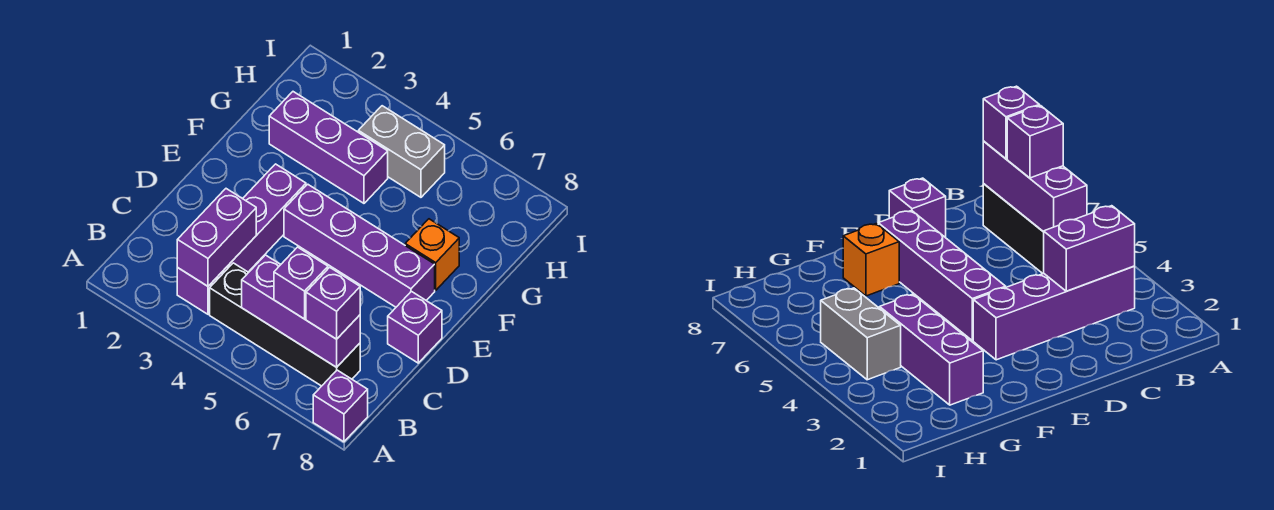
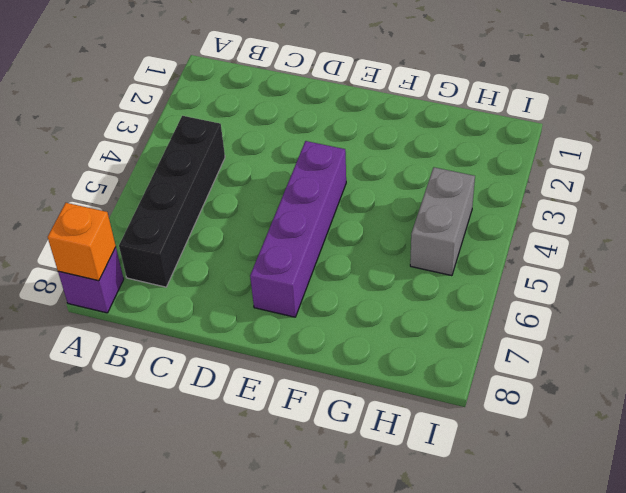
orange 1x1 brick [48,203,116,281] -> orange 1x1 brick moved to [405,219,459,290]
none -> purple 1x4 brick [177,164,306,314]
none -> purple 1x1 brick [388,291,442,363]
none -> purple 1x3 brick [269,92,388,203]

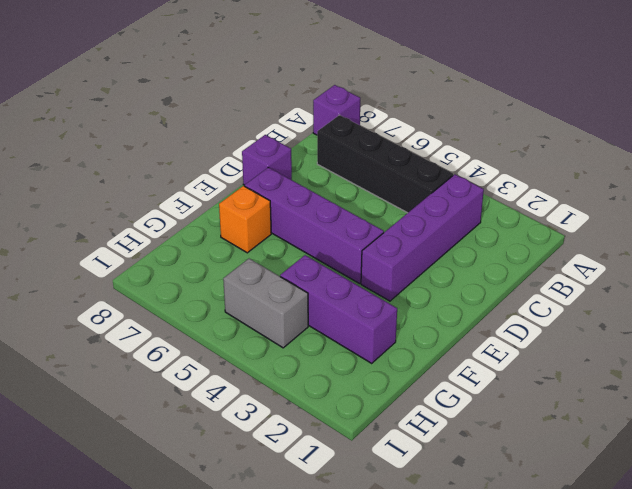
none -> purple 1x2 brick [177,189,256,286]
none -> purple 1x3 brick [242,255,360,367]
none -> purple 1x1 brick [274,247,328,319]

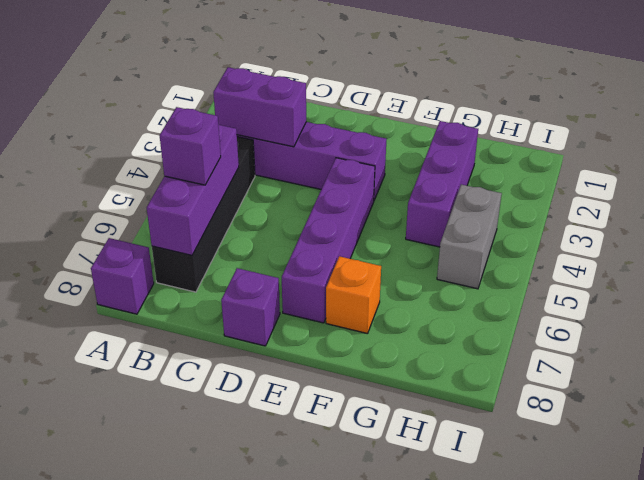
none -> purple 1x1 brick [306,267,360,339]

